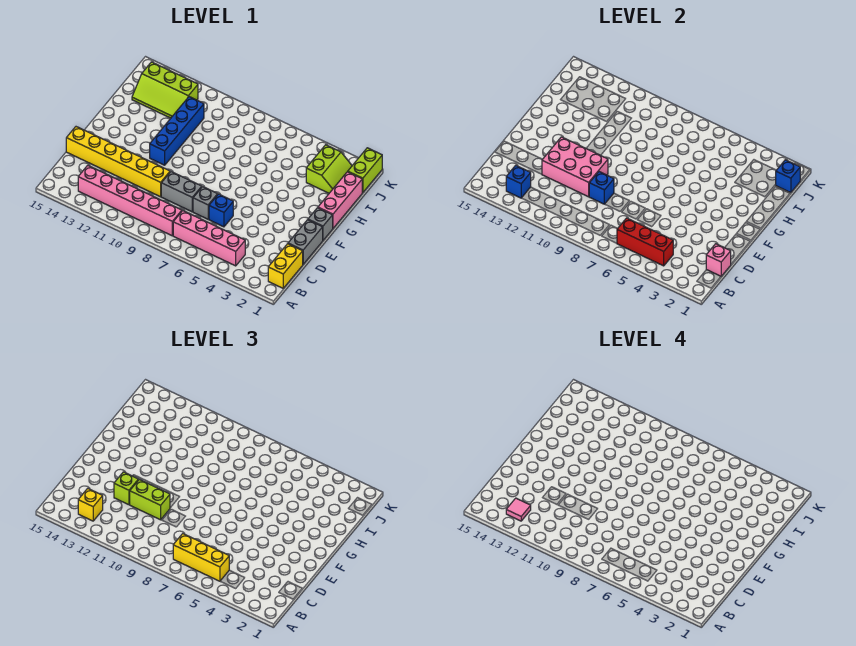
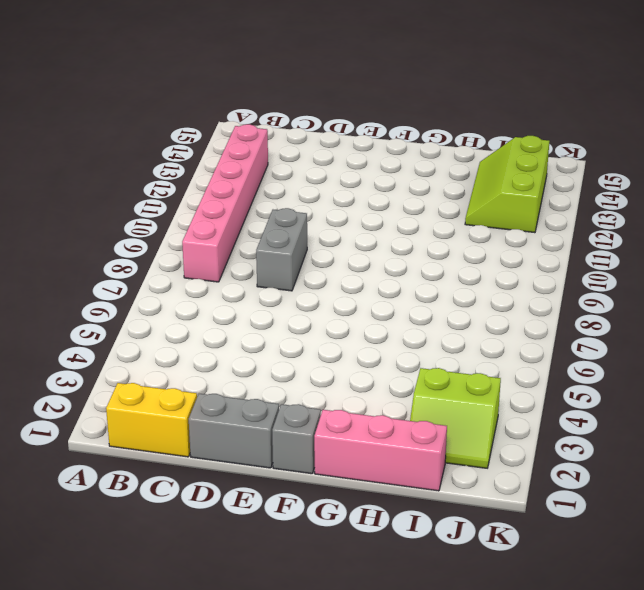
none -> pink 1x4 brick [173,211,245,266]
none -> blue 1x1 brick [209,194,233,227]
none -> grey 1x1 brick [193,187,218,219]

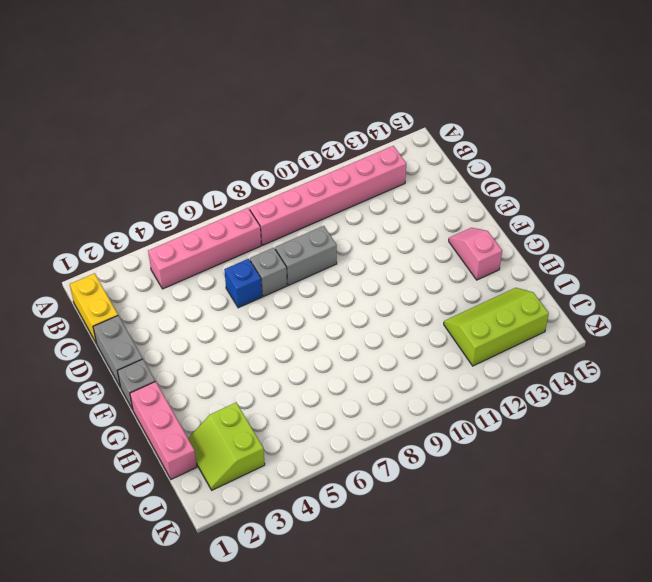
pink 1x2 slope [449,228,502,280] -> none
none -> yellow 1x6 brick [66,127,170,197]
none -> blue 1x4 brick [150,97,204,165]
none -> lime 1x2 brick [348,148,382,193]

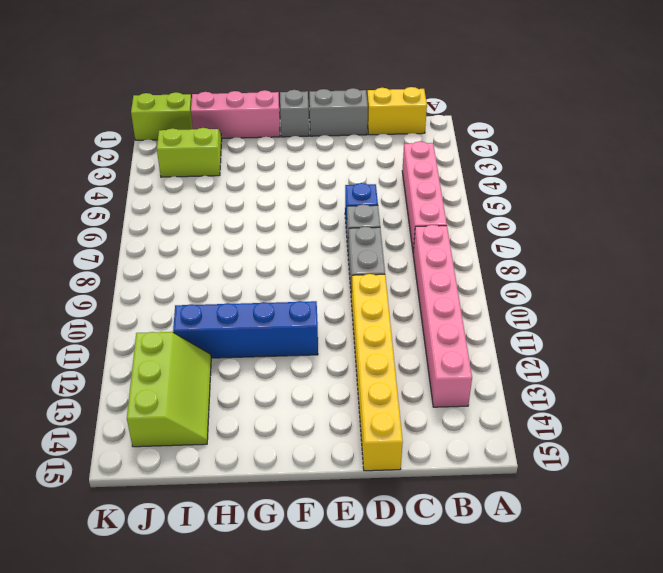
none -> red 1x3 brick [617,218,673,266]
none -> blue 1x1 brick [506,165,531,198]
none -> pink 1x1 brick [706,244,731,276]

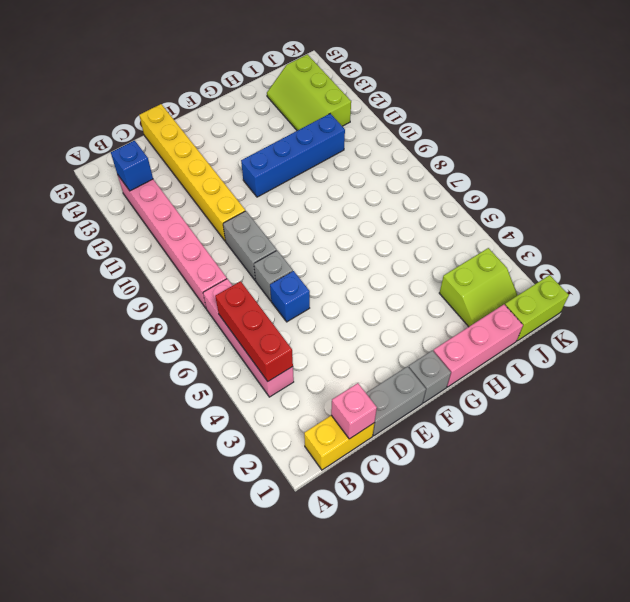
none -> blue 1x1 brick [589,172,614,204]
none -> pink 2x3 brick [542,137,608,197]
none -> blue 1x1 brick [776,160,800,193]

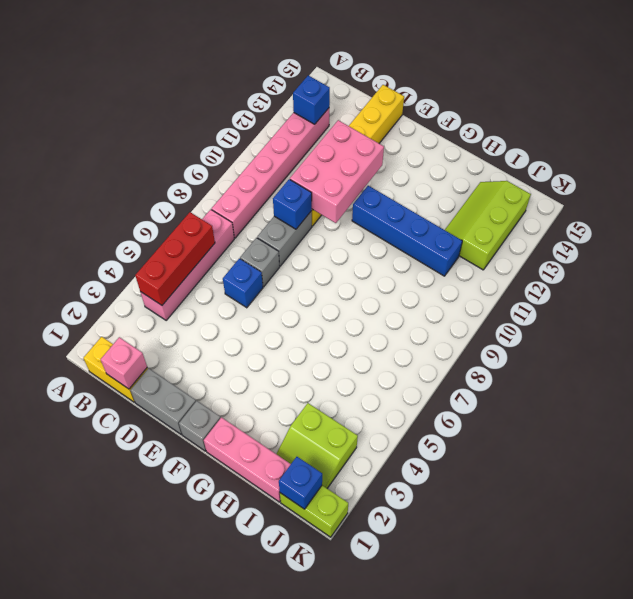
none -> yellow 1x3 brick [173,534,229,581]
none -> yellow 1x1 brick [78,488,103,521]
none -> lime 1x2 brick [129,479,170,520]

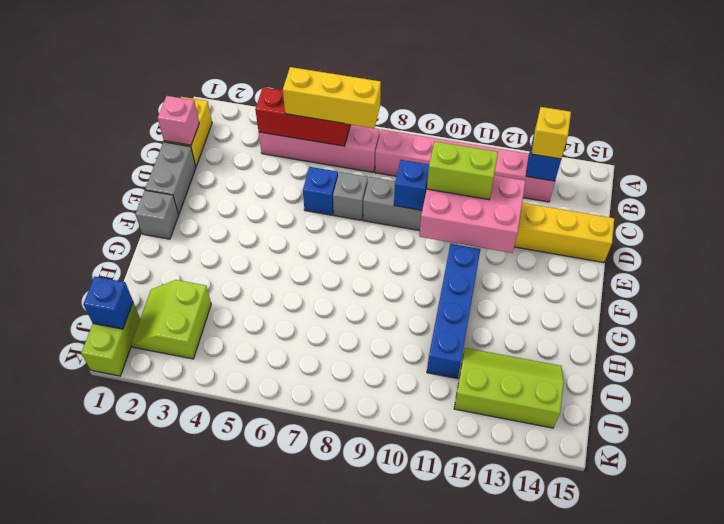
none -> pink 1x3 brick [318,172,362,228]
none -> lime 1x1 brick [114,472,138,505]
none -> pink 1x1 tile [506,498,531,521]

